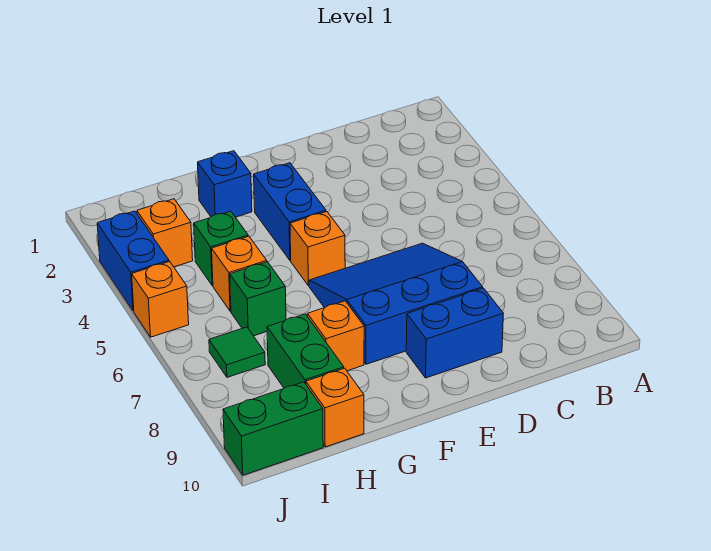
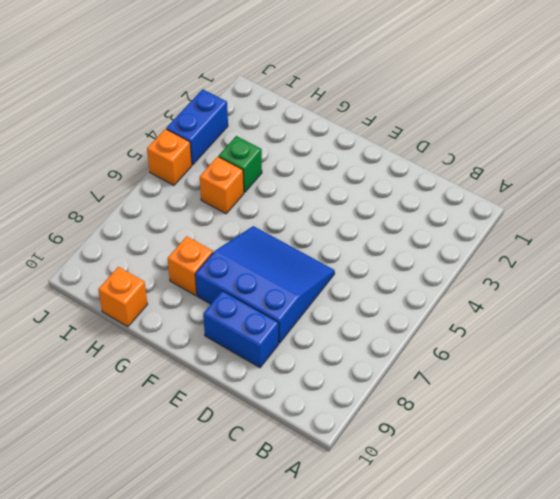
none -> blue 1x2 brick [254,163,326,260]
none -> orange 1x1 brick [290,212,345,286]
none -> blue 1x1 brick [198,151,252,217]

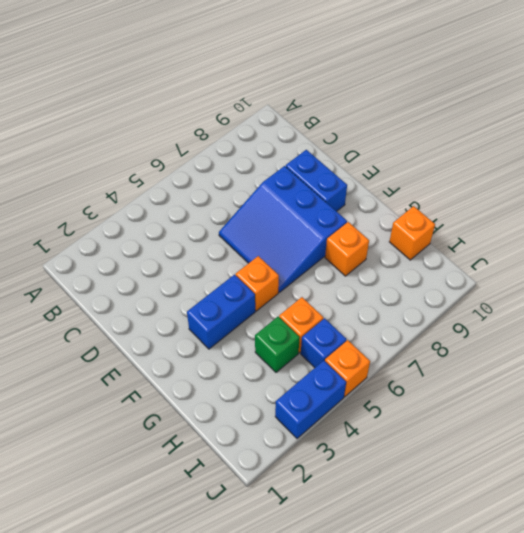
blue 1x1 brick [301,318,346,368] -> blue 1x1 brick moved to [198,151,252,217]
none -> green 1x1 brick [230,262,286,336]
none -> green 1x2 brick [267,314,344,388]
none -> orange 1x1 brick [137,199,193,267]

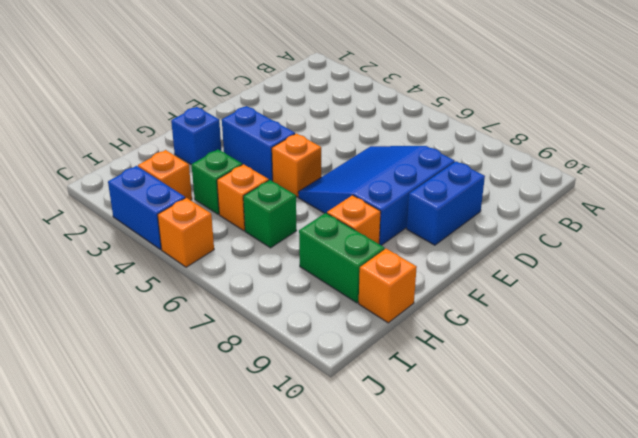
none -> green 1x1 tile [209,327,265,377]
none -> green 1x2 brick [223,382,323,475]

